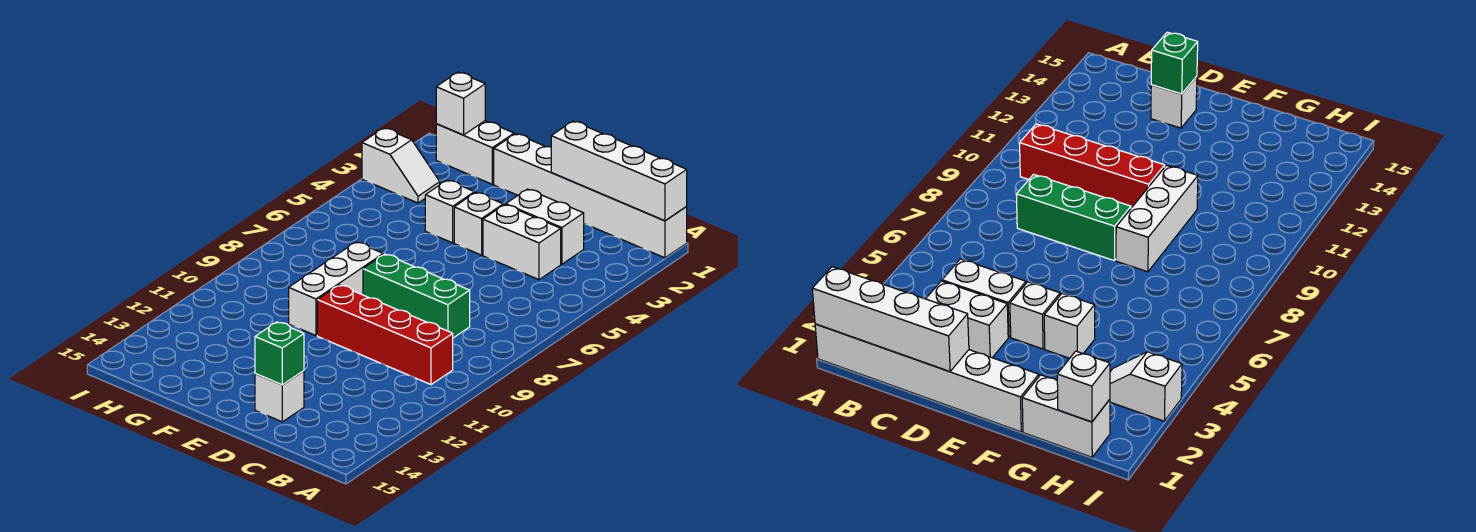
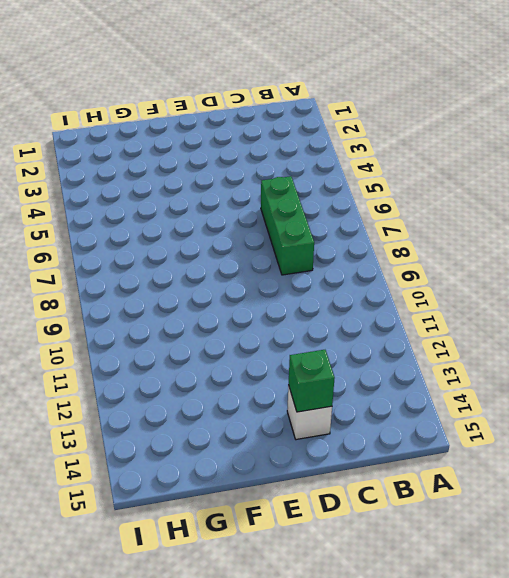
green 1x3 brick [261,176,314,275] -> green 1x3 brick turned to [363,254,470,338]
none -> white 1x6 brick [494,134,687,258]
none -> red 1x4 brick [317,285,453,385]
none -> white 1x2 brick [506,189,584,264]

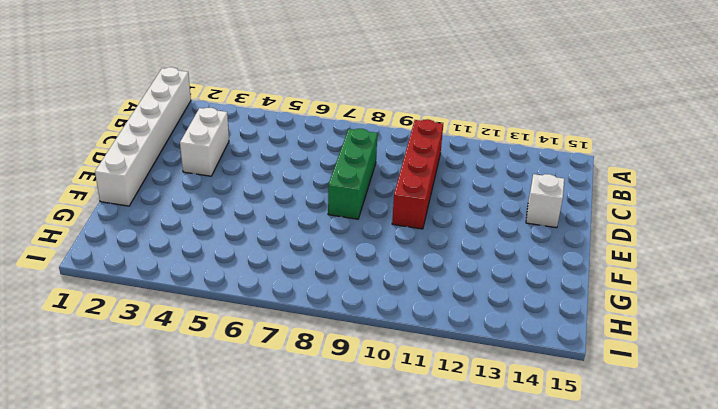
none -> white 1x2 brick [483,205,561,280]
none -> white 1x1 brick [454,192,503,255]
none -> white 1x1 brick [425,180,475,243]

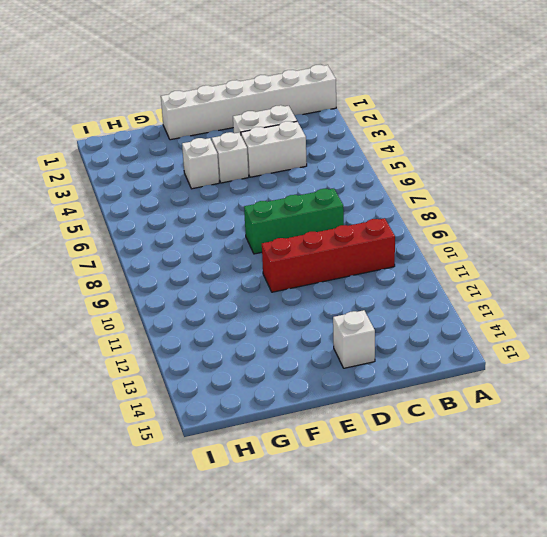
none -> white 1x3 brick [289,242,383,336]
none -> white 1x2 brick [436,121,514,184]
none -> white 1x2 slope [362,128,440,203]

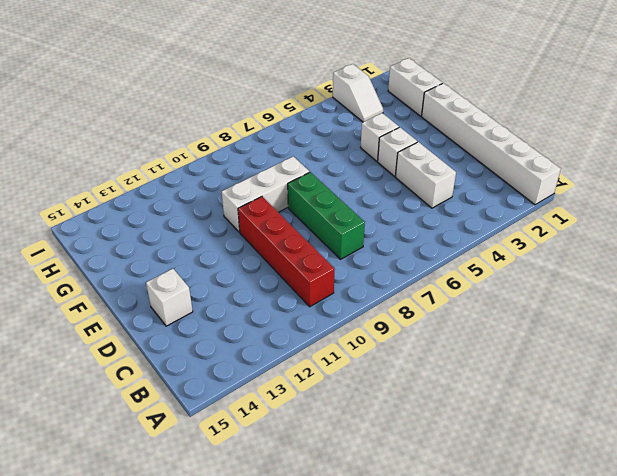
none -> white 1x2 brick [506,189,584,264]
none -> white 1x4 brick [551,121,687,221]
none -> green 1x1 brick [255,322,304,385]

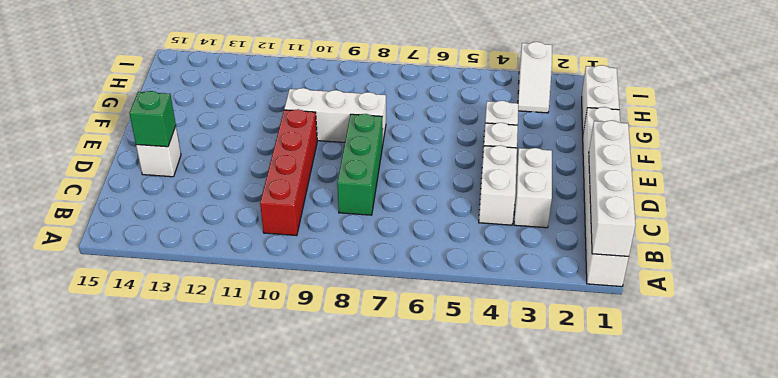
none -> white 1x1 brick [436,72,485,135]

